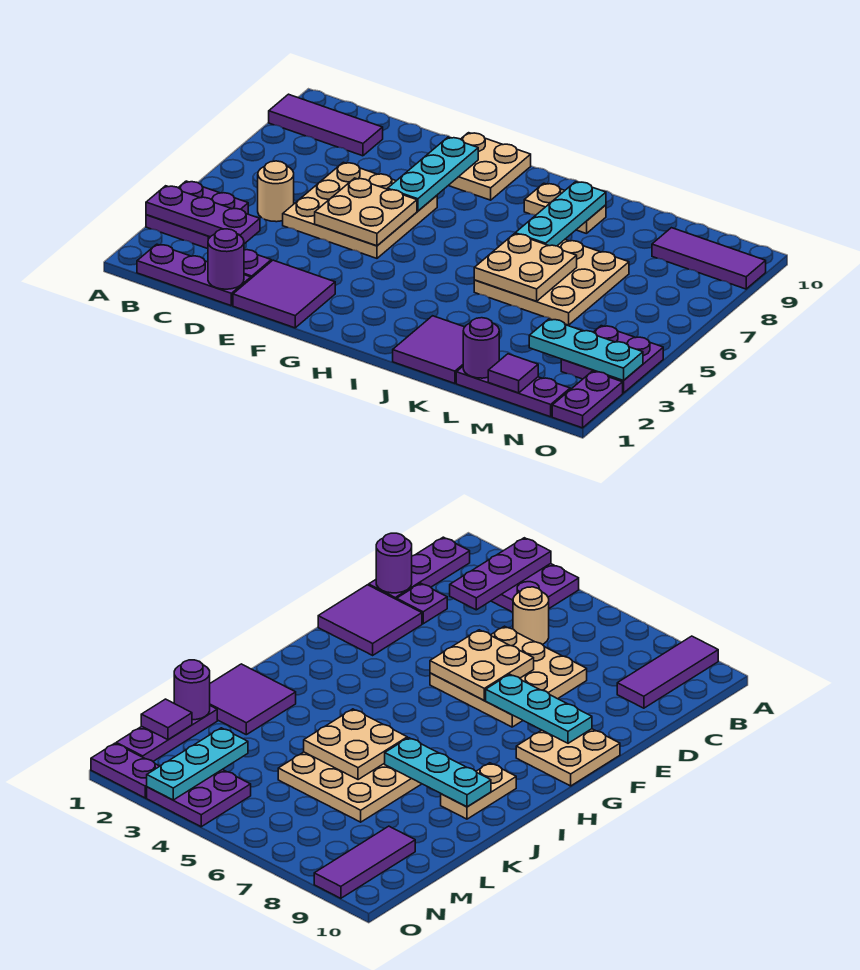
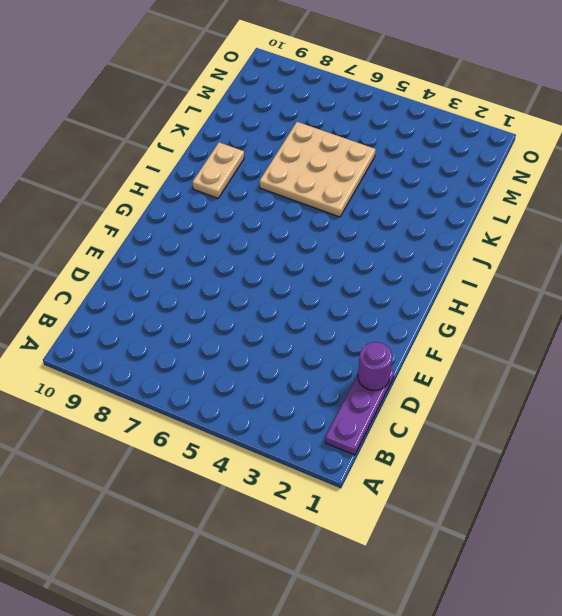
none -> purple 2x2 plate [146,181,248,249]
none -> purple 1x3 tile [269,94,383,156]
none -> tan 1x1 round brick [258,161,294,222]

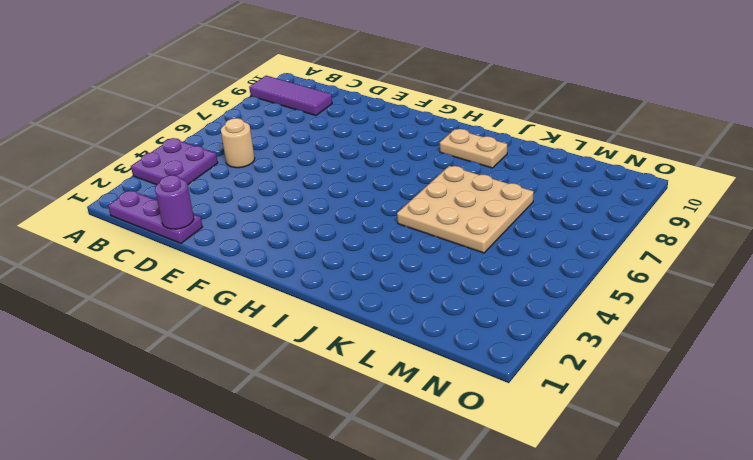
none -> purple 1x1 plate [244,250,271,278]
none -> tan 3x3 plate [283,162,437,258]
none -> purple 2x2 tile [233,260,335,328]

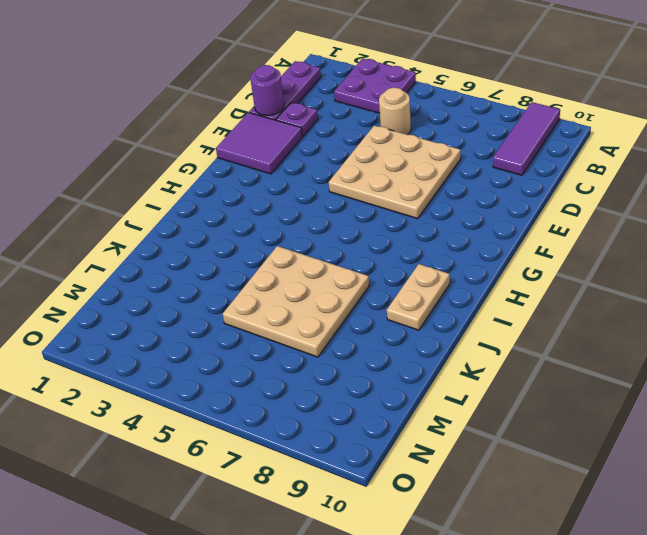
none -> tan 2x2 plate [448,133,531,200]
none -> purple 2x2 tile [393,316,464,383]
none -> purple 1x3 plate [456,367,570,417]

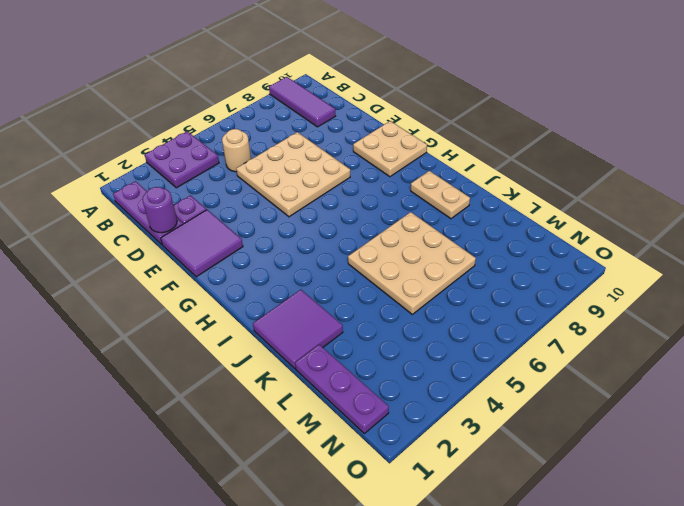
none -> purple 1x3 tile [652,228,766,289]
none -> purple 2x2 plate [561,326,663,393]
none -> purple 1x2 plate [552,371,623,428]

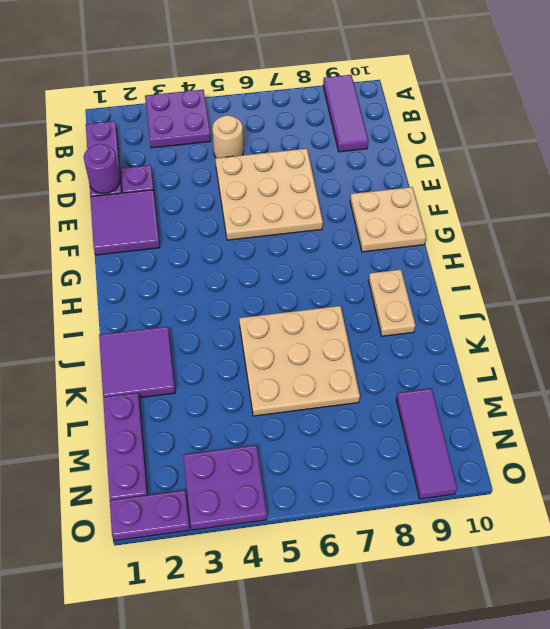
none -> purple 1x3 plate [146,186,260,244]
none -> tan 2x2 plate [315,178,417,246]
none -> cyan 1x3 plate [388,137,478,211]

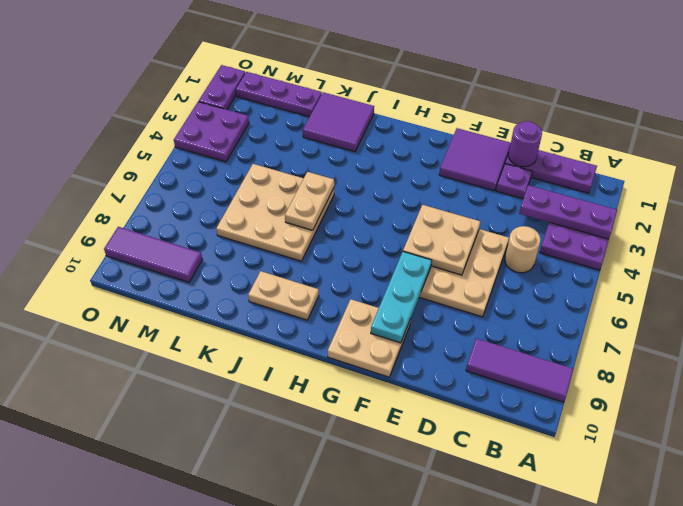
tan 1x2 plate [285,172,334,230] -> tan 2x2 plate [474,234,577,301]
none -> cyan 1x3 plate [515,182,606,246]
none -> purple 1x1 round brick [463,318,499,378]
none -> purple 1x1 tile [488,354,538,393]

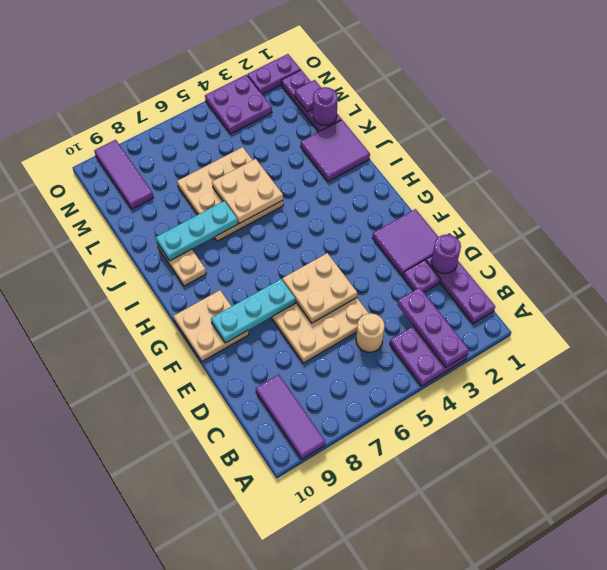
none -> cyan 1x3 plate [529,319,643,380]

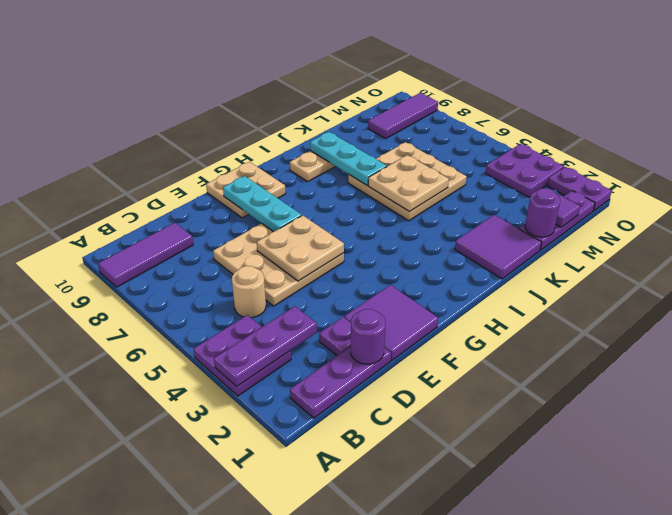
none -> cyan 1x3 plate [529,319,643,380]

